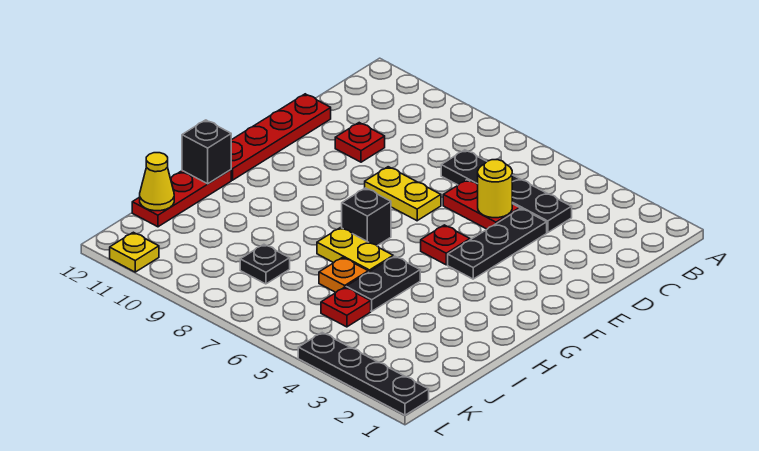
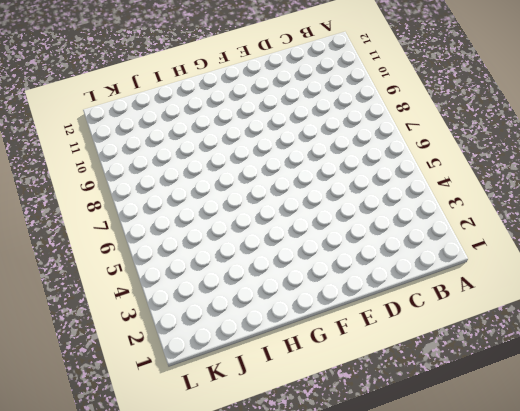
none -> black 1x4 plate [441,150,572,233]
none -> black 1x3 plate [448,209,547,279]
none -> red 1x2 plate [443,180,520,229]

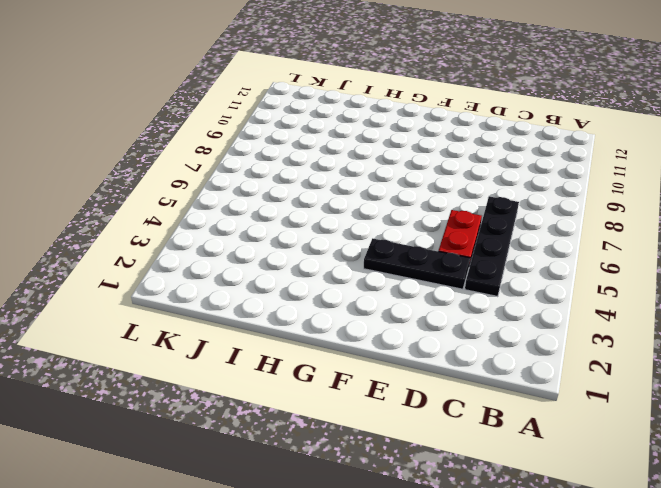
none -> red 1x1 plate [335,123,385,162]
none -> red 1x4 plate [231,94,331,180]
none -> yellow 1x2 plate [365,167,441,221]

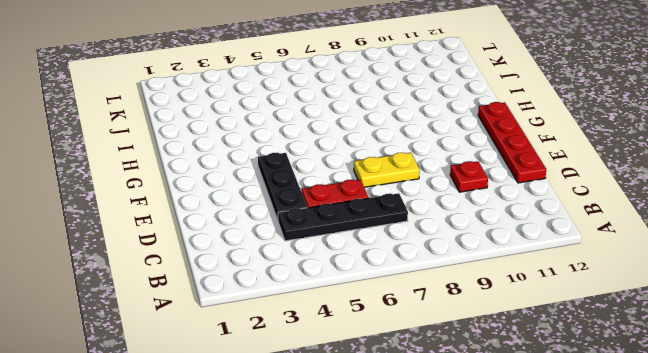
none -> red 1x1 plate [421,225,470,265]
none -> black 1x1 brick [342,188,391,246]
none -> black 1x2 plate [346,256,420,311]

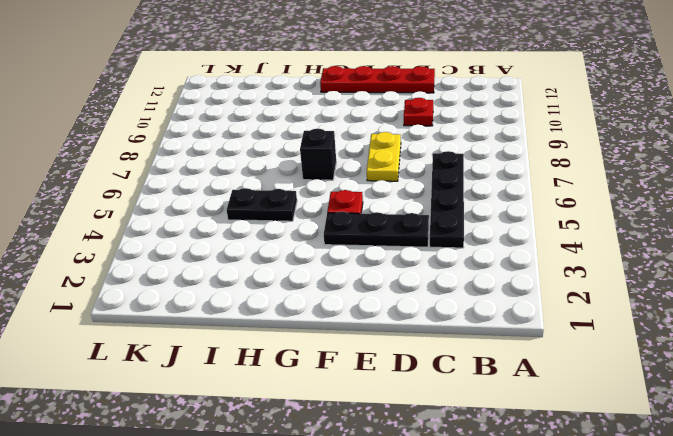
none -> red 1x2 plate [443,180,520,229]
none -> yellow 1x2 plate [317,228,393,272]
none -> red 1x3 plate [132,170,231,227]

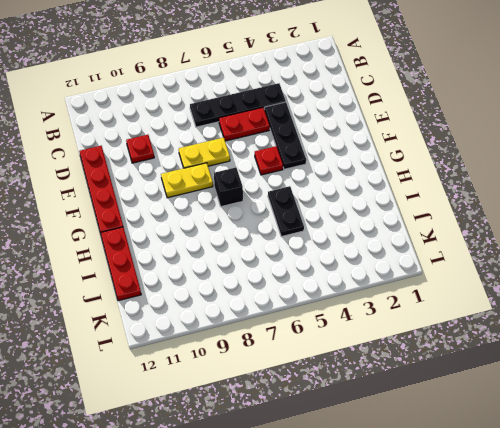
yellow 1x2 plate [161,163,213,198] -> yellow 1x2 plate moved to [317,228,393,272]
none -> orange 1x1 plate [319,257,368,292]
none -> red 1x1 plate [321,287,371,327]
none -> black 1x1 plate [240,244,290,284]

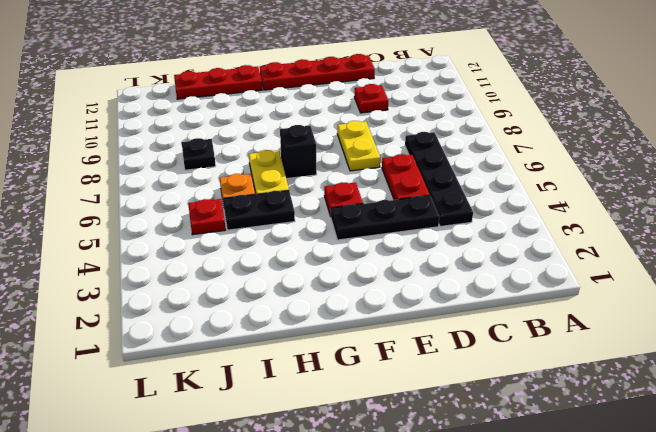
none -> black 1x4 plate [298,333,429,415]
none -> yellow 1x1 plate [110,232,159,272]
none -> yellow 1x1 round brick [478,160,512,218]

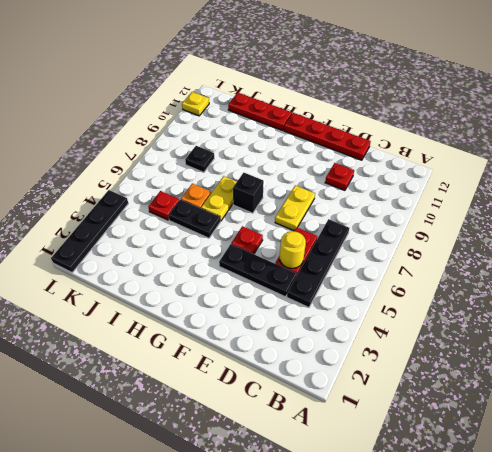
none -> black 1x1 brick [182,120,231,184]
none -> yellow 1x1 cone [140,153,174,211]

